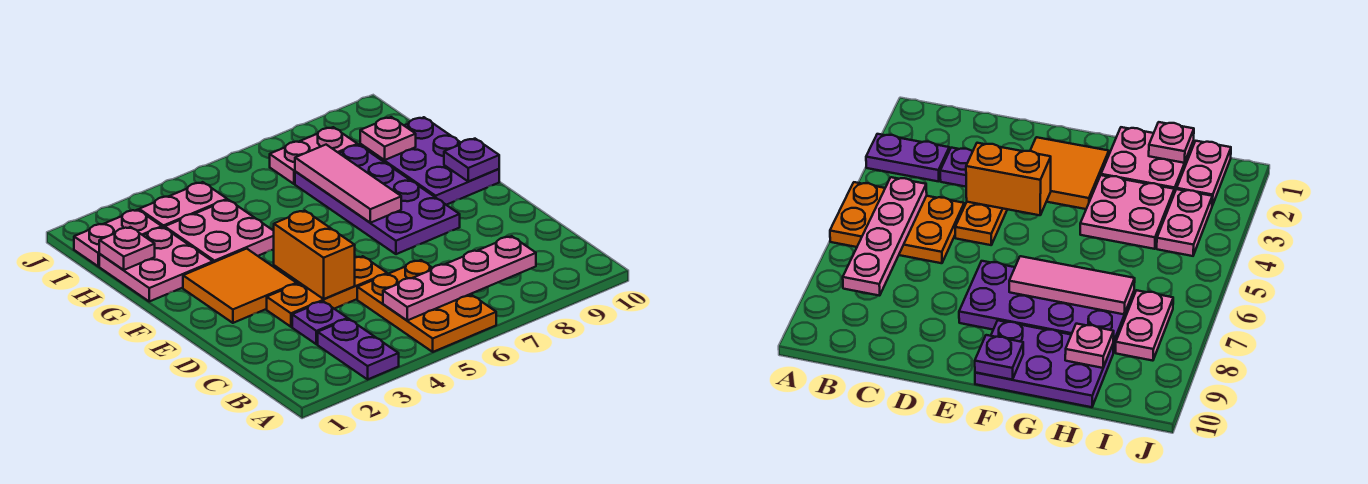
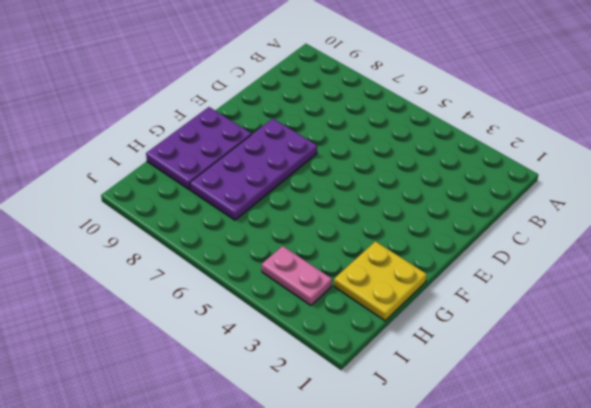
yellow 2x2 plate [334,241,427,321] -> pink 2x2 plate [99,227,213,301]
none -> purple 1x2 plate [318,319,399,379]
none -> orange 2x3 plate [357,260,496,352]
none -> purple 1x1 plate [292,301,348,344]

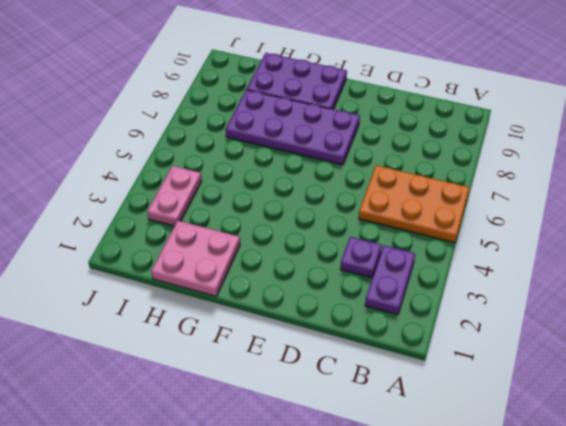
purple 1x2 plate [365,245,415,315] -> purple 1x2 plate turned to [318,319,399,379]
none -> orange 1x3 plate [267,256,387,327]
none -> orange 2x2 tile [183,249,297,323]
none -> pink 2x2 plate [165,200,274,262]

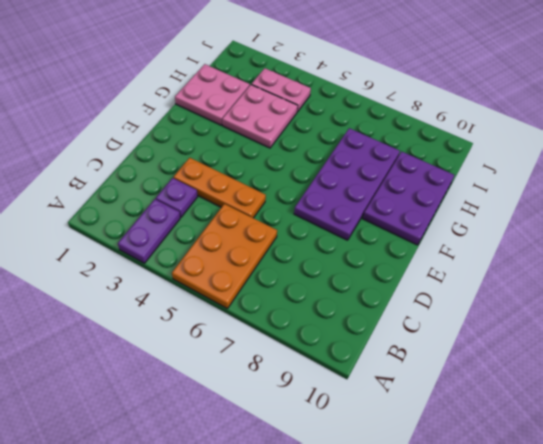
none -> orange 2x2 tile [183,249,297,323]
none -> pink 1x2 plate [74,210,162,266]
none -> pink 1x2 plate [270,127,358,184]

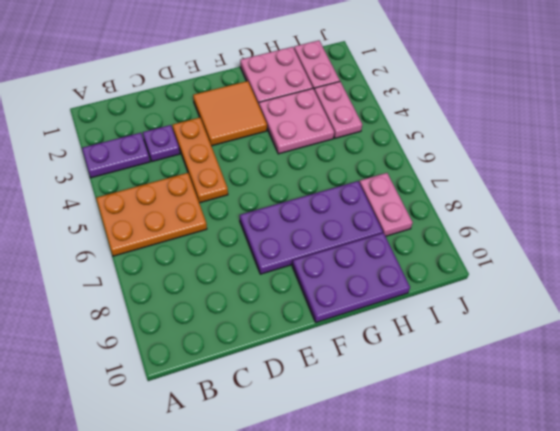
none -> pink 1x4 plate [383,236,536,320]
none -> orange 1x2 brick [273,211,355,299]
none -> pink 1x3 tile [295,145,401,223]

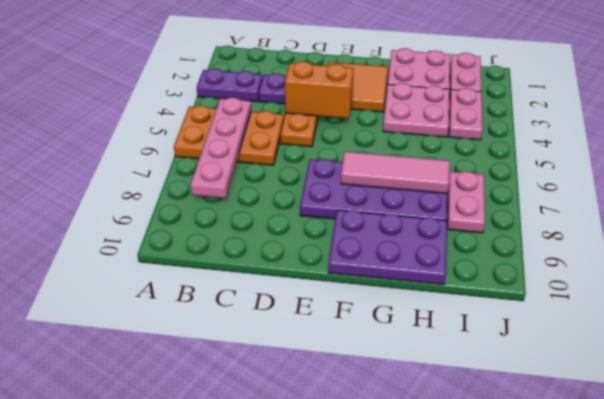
none -> purple 1x1 plate [444,139,499,181]
none -> pink 1x1 plate [99,227,155,270]
none -> pink 1x1 plate [360,117,416,160]

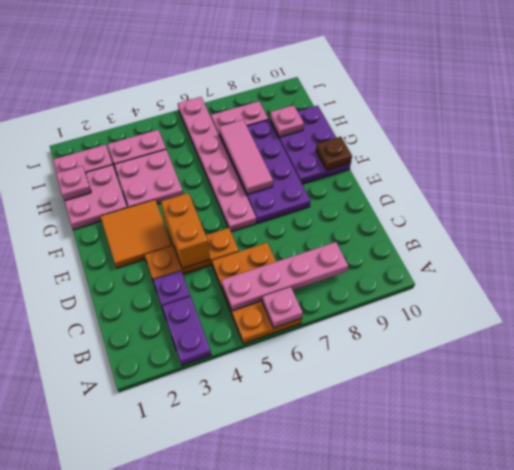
pink 1x1 plate [262,287,303,328] -> none
pink 1x6 plate [178,97,256,232] -> none
brown 1x1 plate [316,137,352,170] -> purple 1x1 plate [444,139,499,181]

